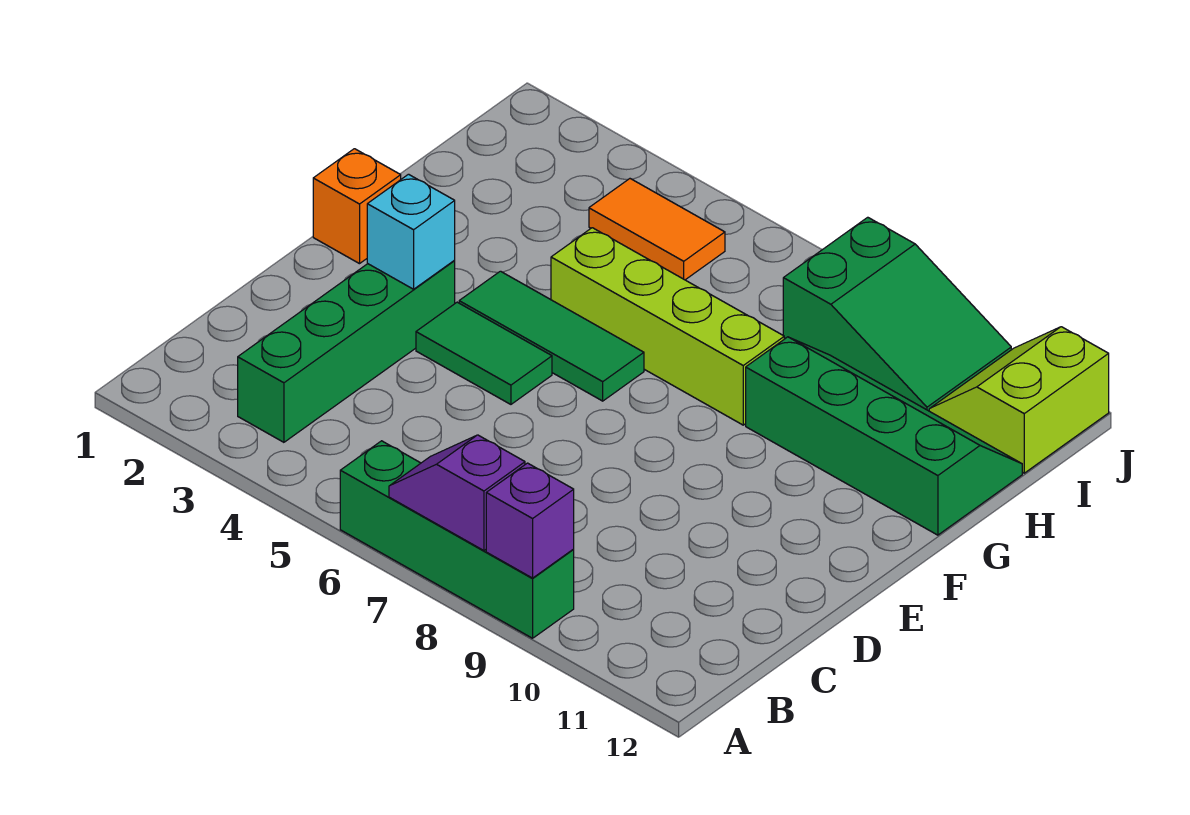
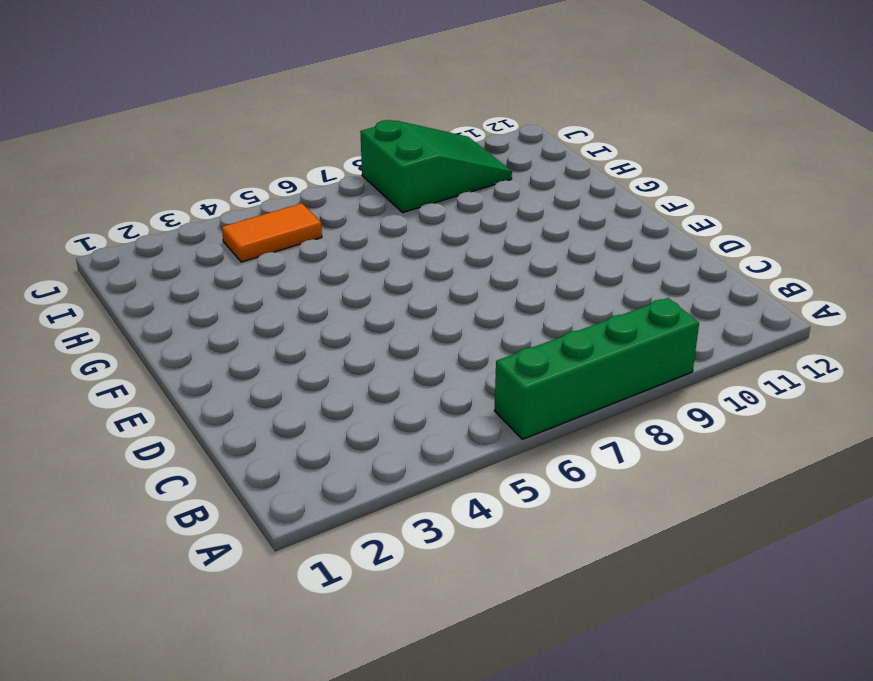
none -> green 1x4 brick [238,260,455,442]
none -> green 1x2 tile [416,302,552,404]
none -> orange 1x1 brick [313,149,401,264]

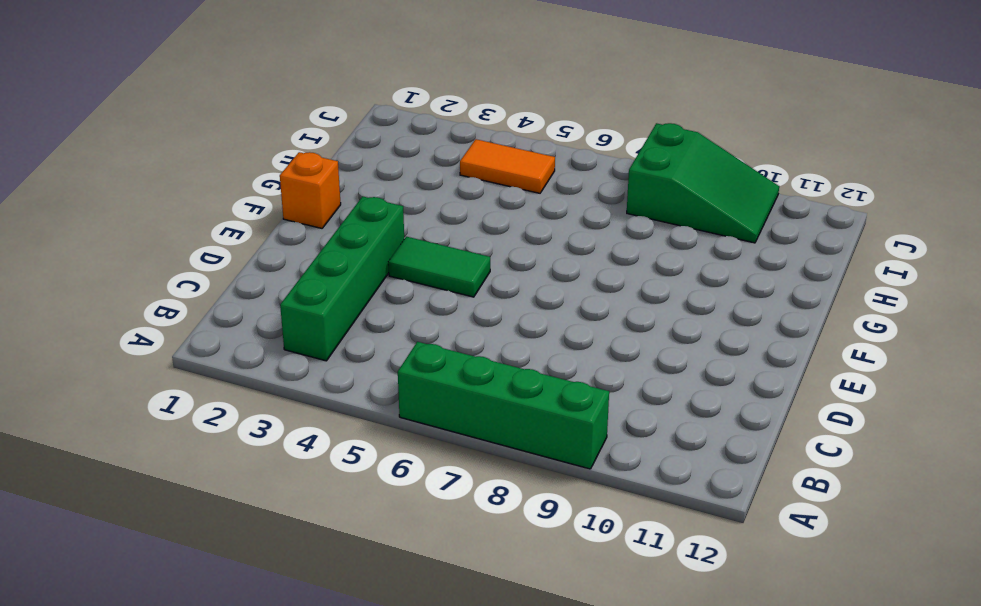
none -> green 1x3 tile [459,271,644,401]
none -> lime 1x4 brick [551,228,784,425]
none -> green 2x4 slope [746,337,1022,535]

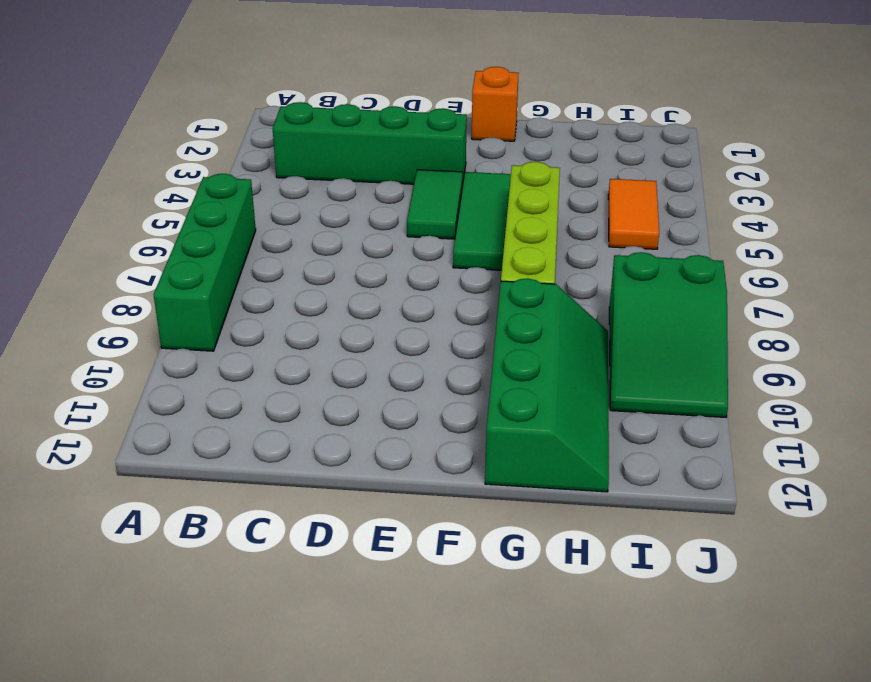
none -> lime 2x2 slope [929,327,1109,473]
none -> purple 1x2 slope [389,435,525,551]
none -> purple 1x1 brick [486,463,574,578]

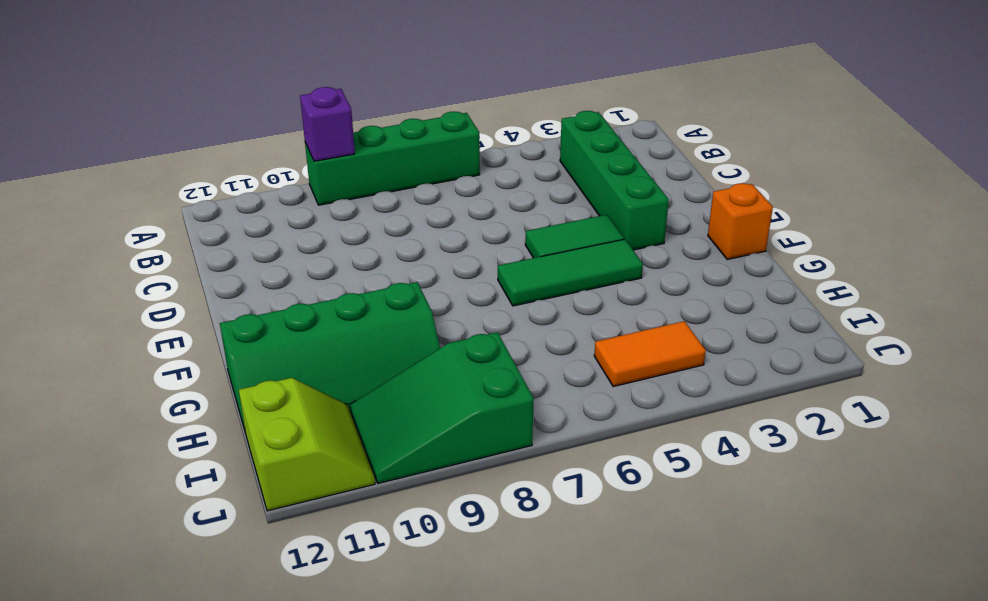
none -> lime 1x4 brick [551,228,784,425]
none -> purple 1x2 slope [389,435,525,551]
none -> cyan 1x1 brick [367,174,455,289]

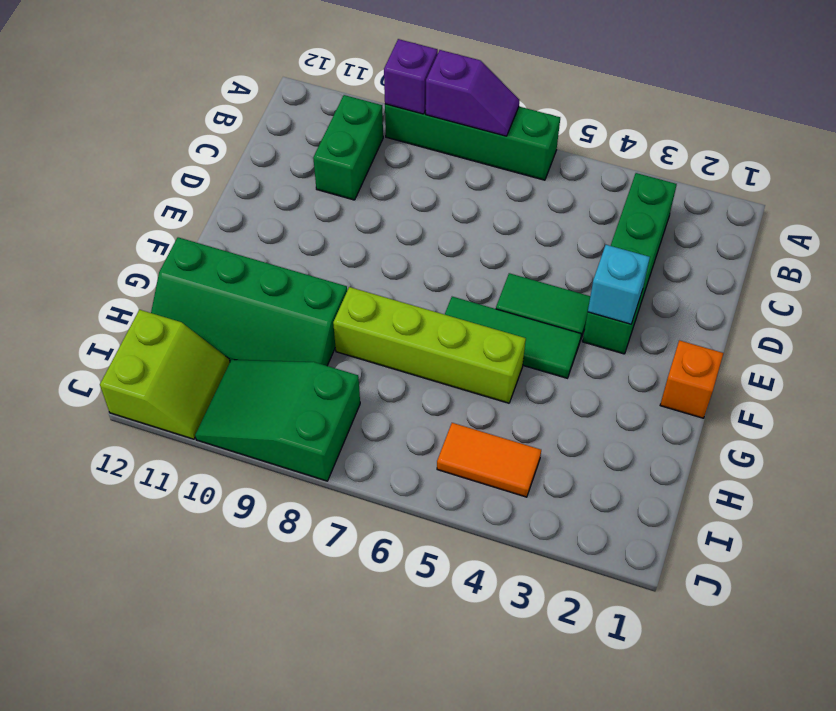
green 1x2 brick [313,95,383,200] -> none

